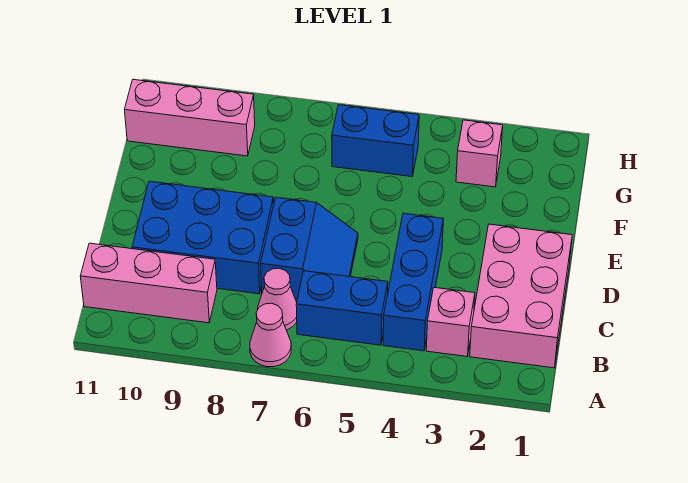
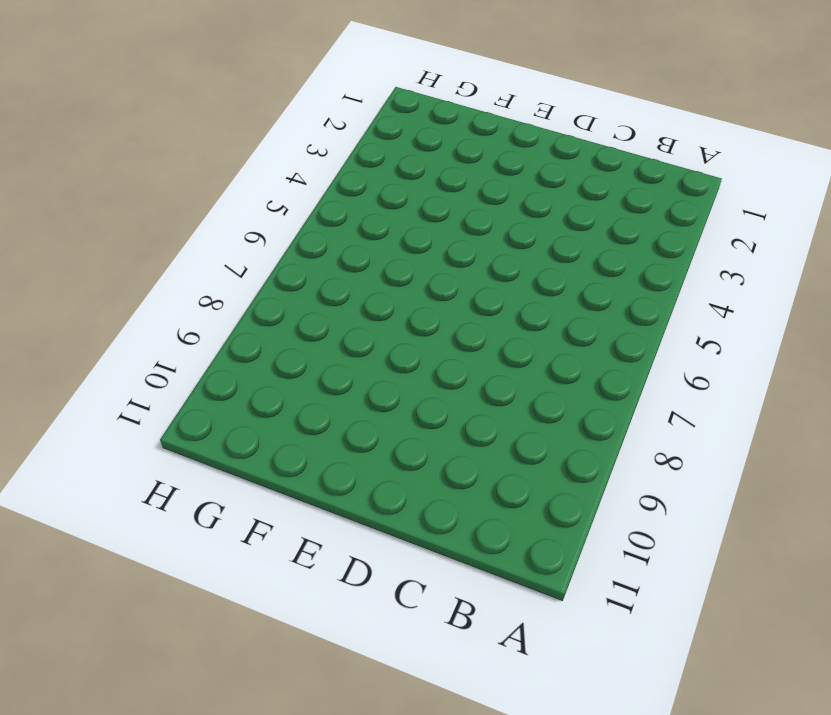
none -> pink 1x1 cone [250,303,291,367]
none -> pink 2x3 brick [470,224,572,368]
none -> pink 1x1 brick [426,288,475,357]

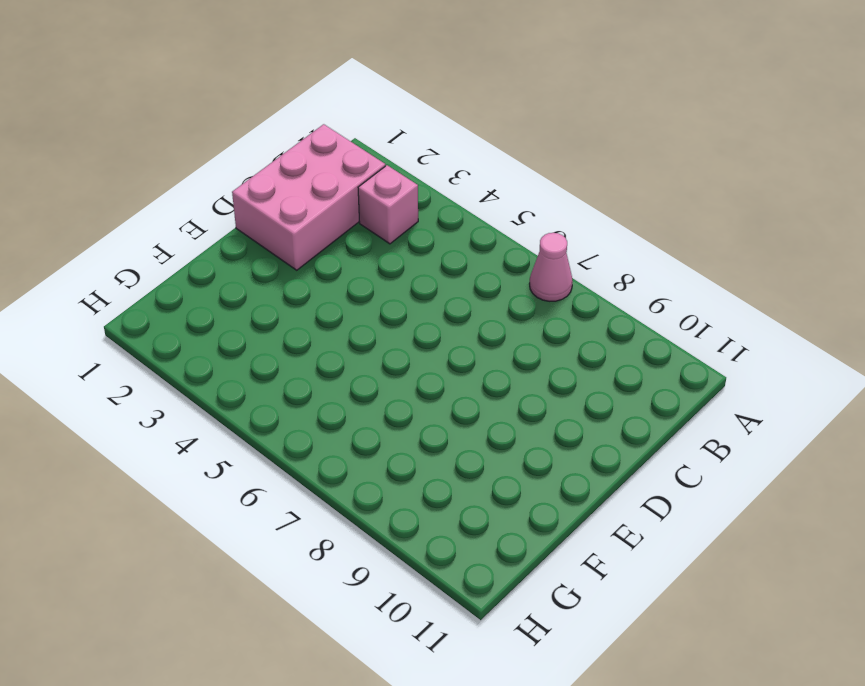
none -> blue 1x3 brick [383,213,443,351]
none -> blue 1x2 brick [296,271,388,345]
none -> pink 1x1 cone [258,268,297,330]

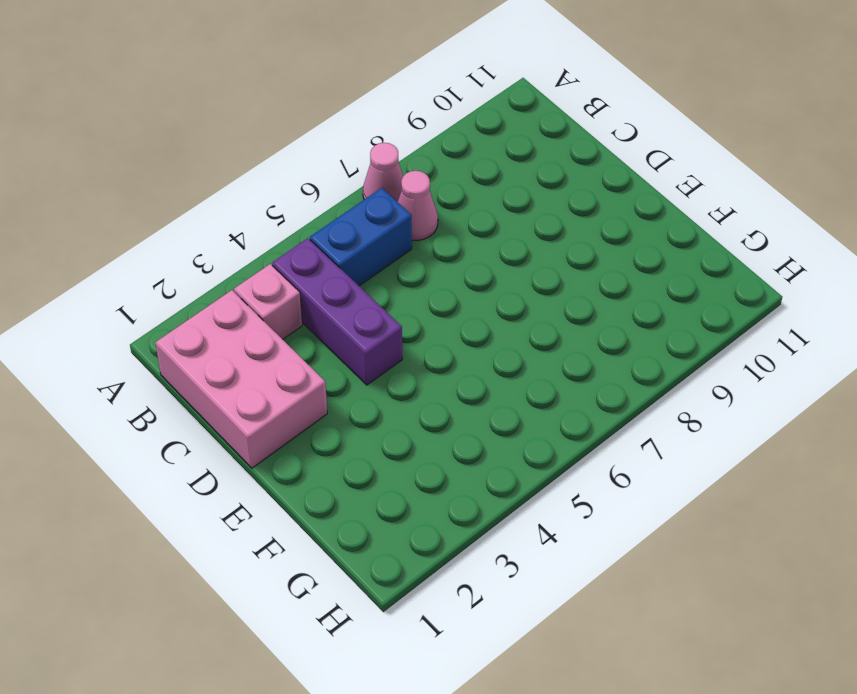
purple 1x3 brick [272,238,402,385] -> blue 1x3 brick [383,213,443,351]
none -> pink 1x3 brick [80,243,217,323]
none -> blue 2x2 slope [261,197,358,299]
none -> blue 2x3 brick [132,181,274,294]

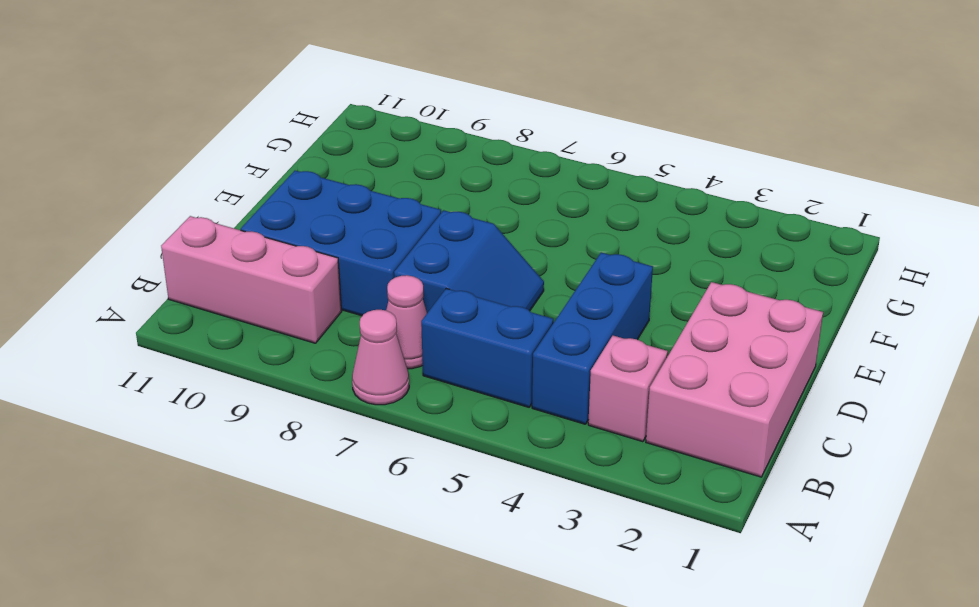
none -> pink 1x1 brick [456,120,503,187]
none -> blue 1x2 brick [332,105,419,177]
none -> pink 1x3 brick [125,79,255,156]

